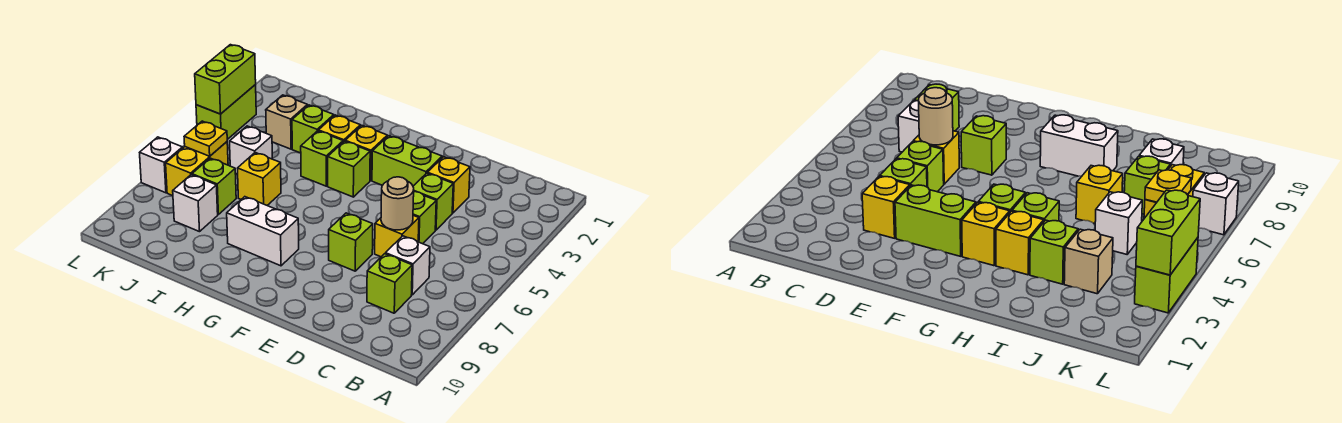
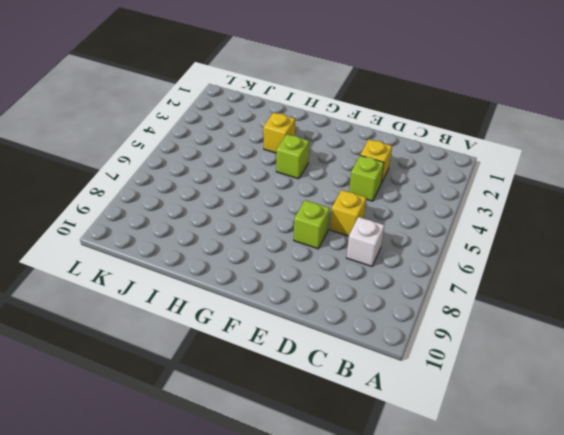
none -> lime 1x1 brick [367,254,412,313]
none -> lime 1x1 brick [413,192,436,244]
none -> lime 1x2 brick [372,136,442,186]

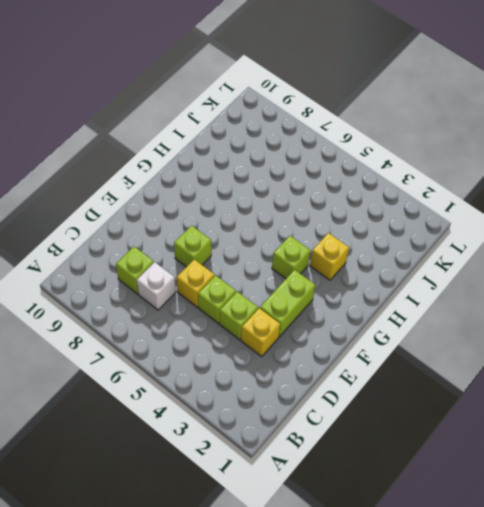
none -> yellow 1x1 brick [345,125,387,181]
none -> white 1x2 brick [227,197,299,266]
none -> lime 1x1 brick [301,131,343,186]

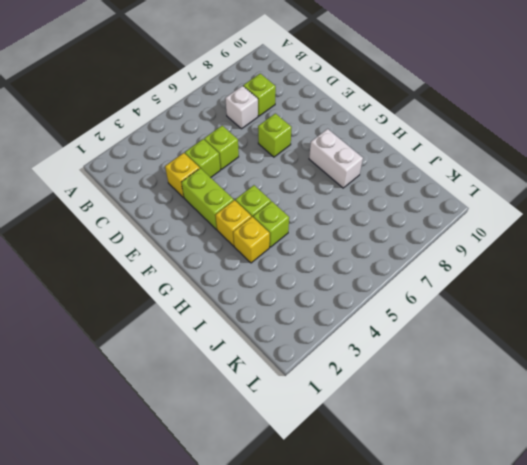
none -> yellow 1x1 brick [375,215,419,257]
none -> lime 1x1 brick [292,105,334,153]
none -> yellow 1x1 brick [238,153,281,205]

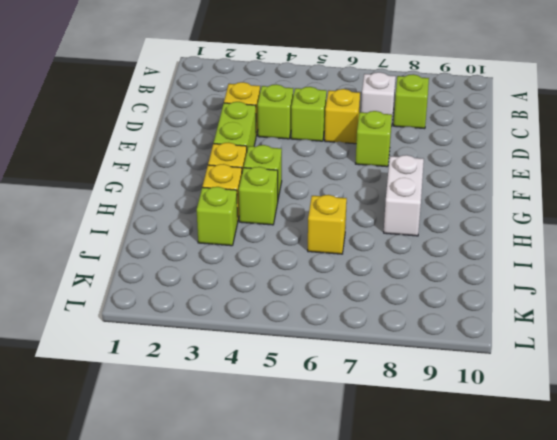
none -> tan 1x1 brick [266,95,307,149]
none -> white 1x1 brick [230,126,272,174]
none -> lime 1x1 brick [192,158,236,215]

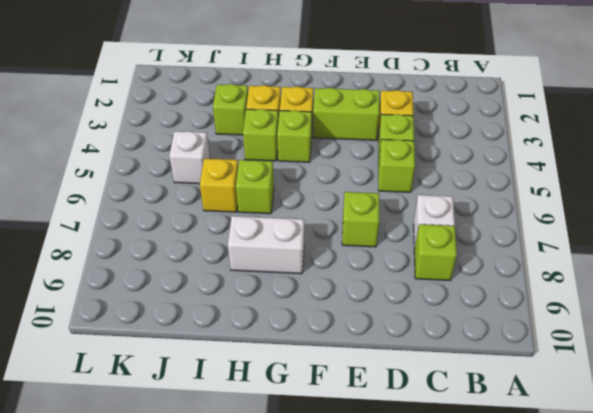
lime 1x1 brick [236,160,274,214] -> lime 1x1 brick moved to [192,158,236,215]
none -> yellow 1x1 brick [375,215,419,257]
none -> tan 1x1 brick [266,95,307,149]
none -> white 1x1 brick [173,175,218,232]

